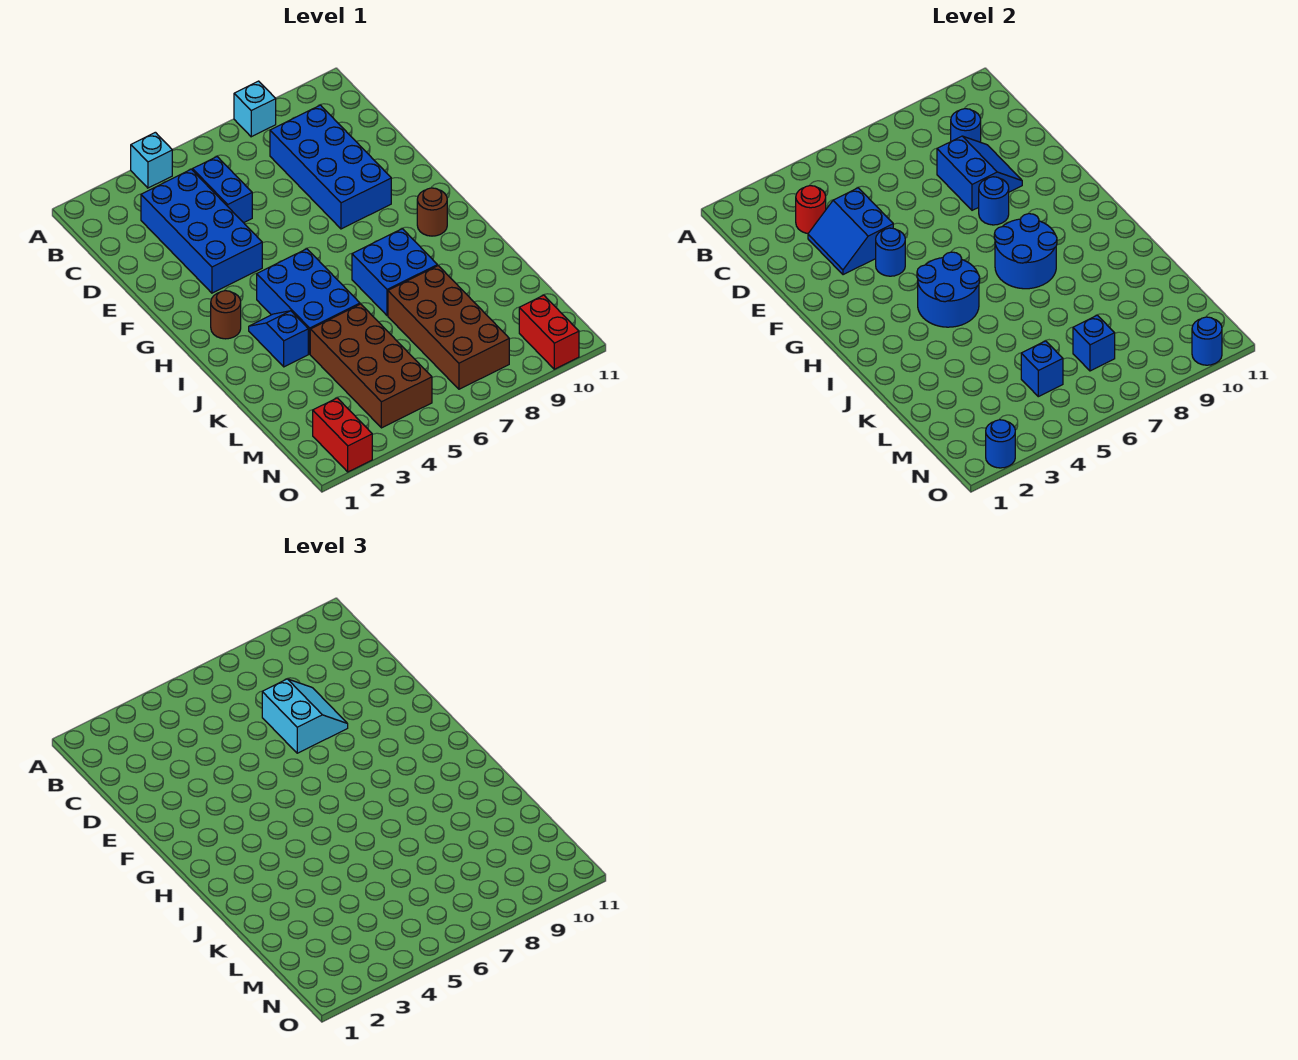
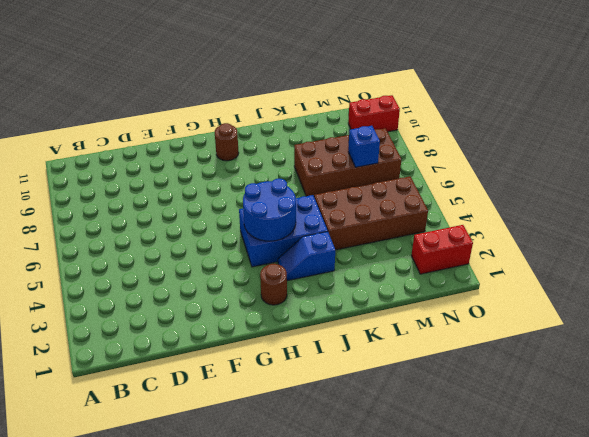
none -> cyan 1x1 brick [131,132,172,188]
none -> cyan 1x1 brick [234,81,276,137]
none -> blue 2x4 brick [141,169,262,293]

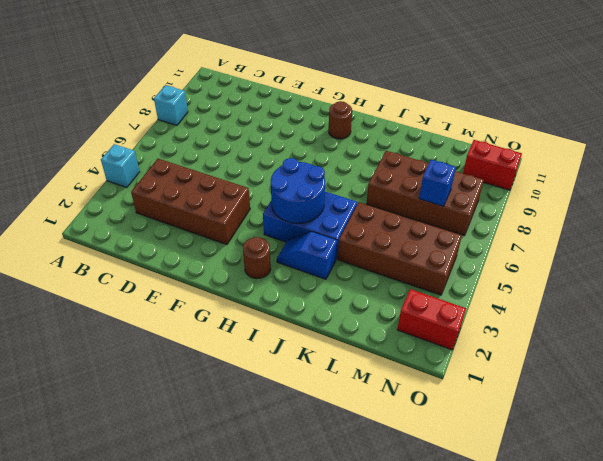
brown 2x4 brick [131,159,250,245] -> blue 2x4 brick [141,169,262,293]
none -> blue 1x2 brick [193,157,252,223]
none -> blue 2x4 brick [270,105,391,229]
none -> blue 2x2 brick [352,229,437,316]

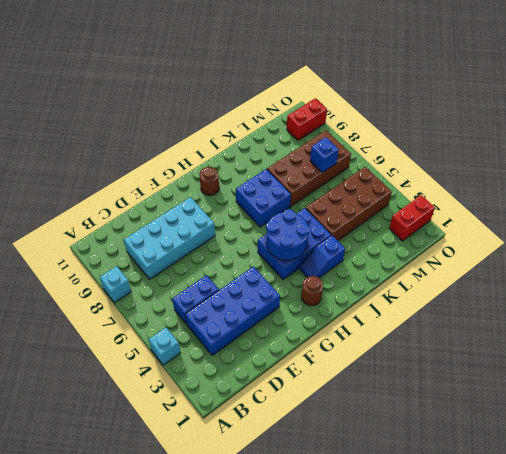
cyan 2x4 brick [124,197,215,279] -> blue 2x4 brick [270,105,391,229]
none -> red 1x1 round brick [796,186,826,233]
none -> blue 1x1 round brick [951,109,981,142]
none -> blue 2x2 slope [808,188,893,275]

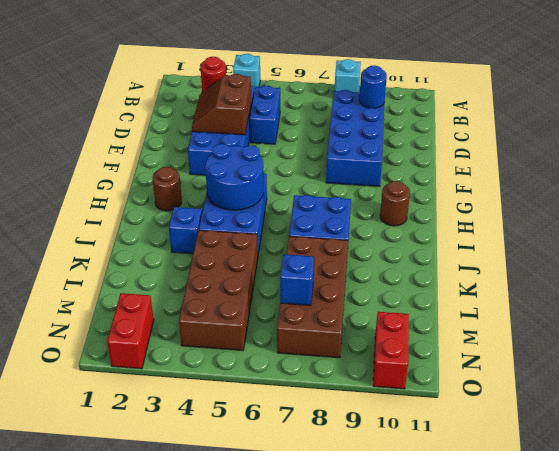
brown 2x2 slope [192,74,251,135] -> blue 2x2 slope [808,188,893,275]
none -> blue 2x2 slope [937,136,1022,210]
none -> blue 1x1 round brick [876,228,905,276]
none -> blue 1x1 round brick [979,177,1009,225]

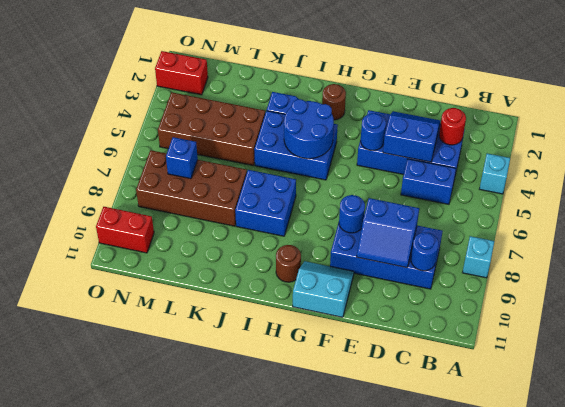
cyan 2x2 slope [293,261,354,317] -> cyan 2x2 slope turned to [262,679,348,753]
none -> blue 2x2 round brick [994,214,1057,289]
none -> blue 1x1 brick [1021,341,1063,397]
none -> blue 1x1 round brick [986,420,1015,468]

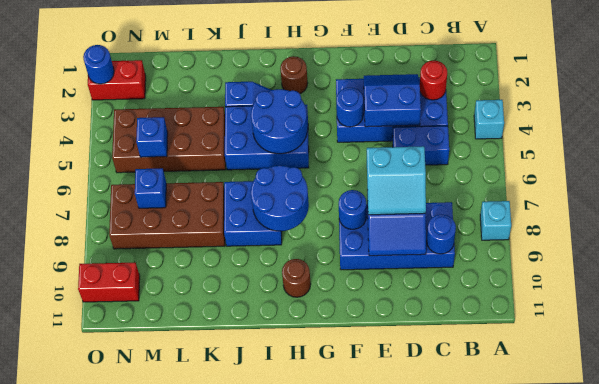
none -> blue 1x1 round brick [1192,317,1222,365]

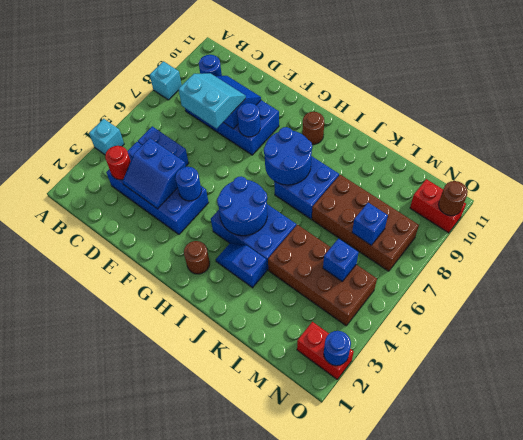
brown 1x1 round brick [439,181,468,216] -> blue 1x1 round brick [1192,317,1222,365]

